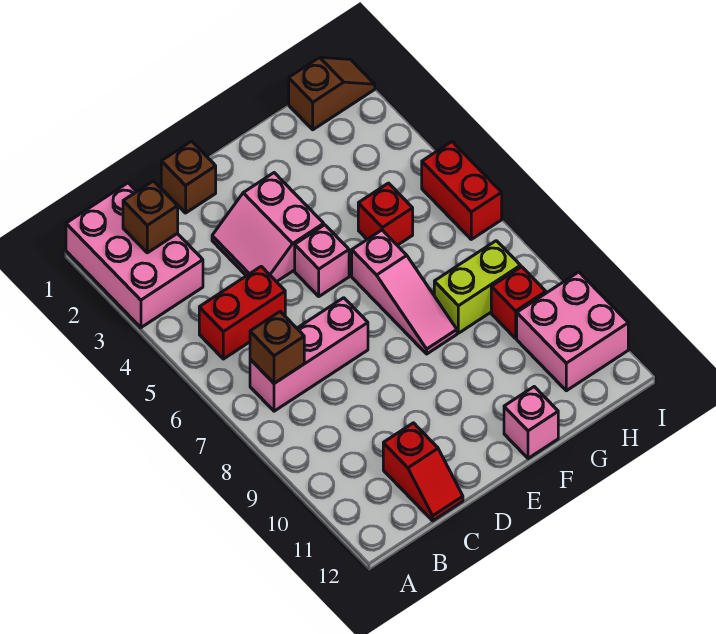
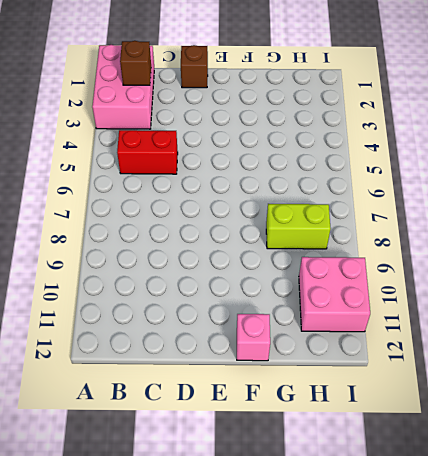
none -> pink 1x3 brick [250,298,368,411]
none -> red 1x2 slope [383,423,463,521]
none -> pink 2x2 slope [212,173,324,282]

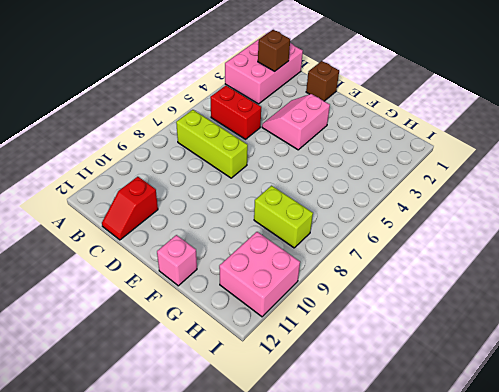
lime 1x3 brick [176,110,248,178] -> pink 1x3 brick [250,298,368,411]
none -> pink 1x1 brick [295,225,349,296]
none -> pink 1x3 slope [352,230,457,354]
none -> red 1x1 brick [358,183,413,245]

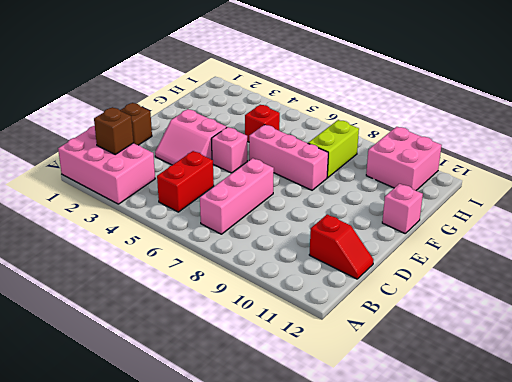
pink 1x3 brick [249,125,328,190] -> pink 1x3 slope [352,230,457,354]
none -> brown 1x2 slope [289,57,375,130]
none -> red 1x1 brick [491,267,546,338]
none -> red 1x2 brick [422,142,502,239]

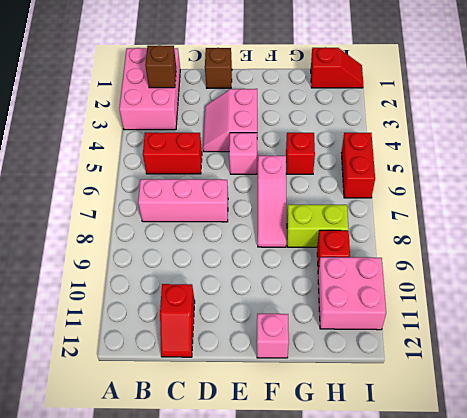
red 1x2 slope [311,47,363,88] -> brown 1x2 slope [289,57,375,130]
none -> brown 1x1 brick [250,312,304,383]

